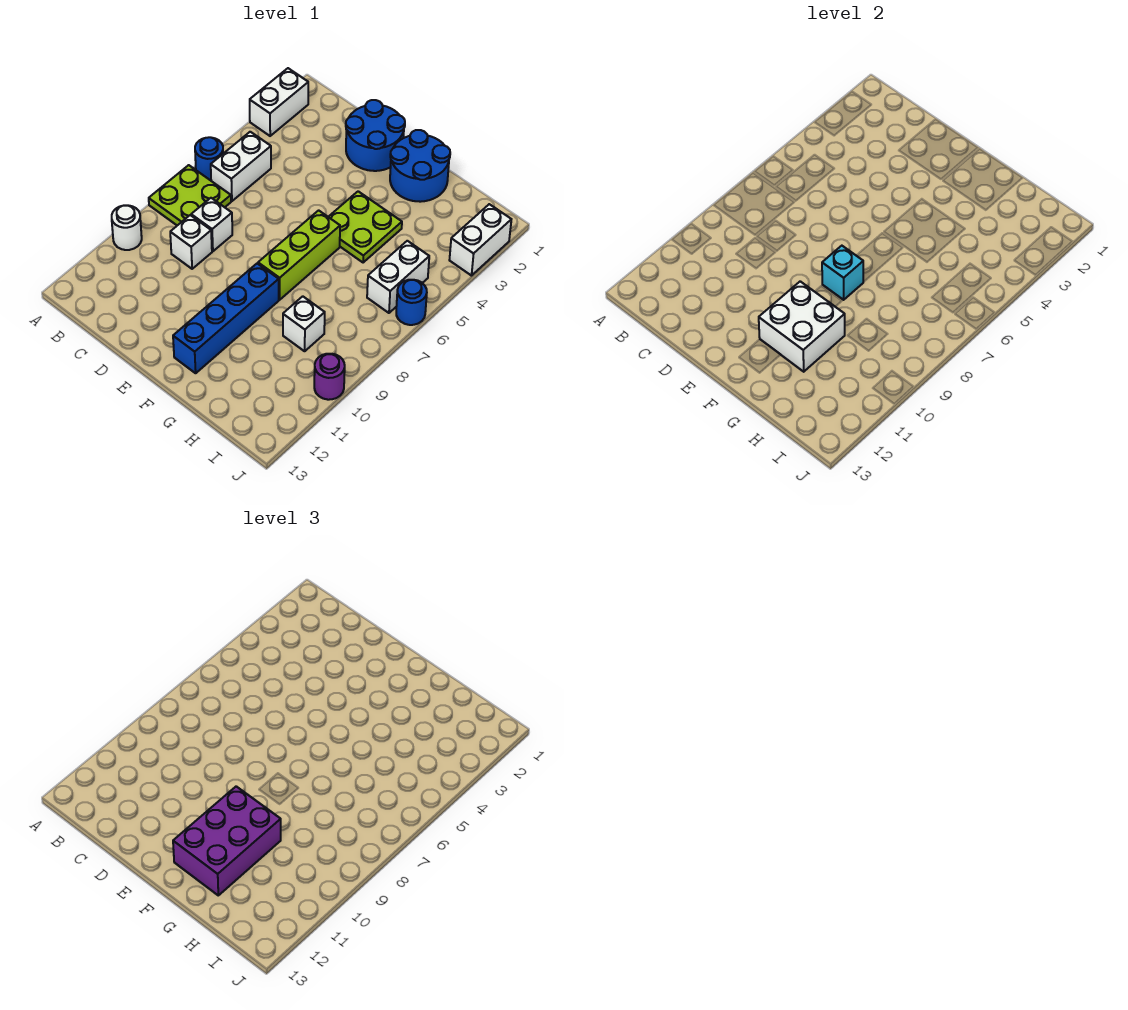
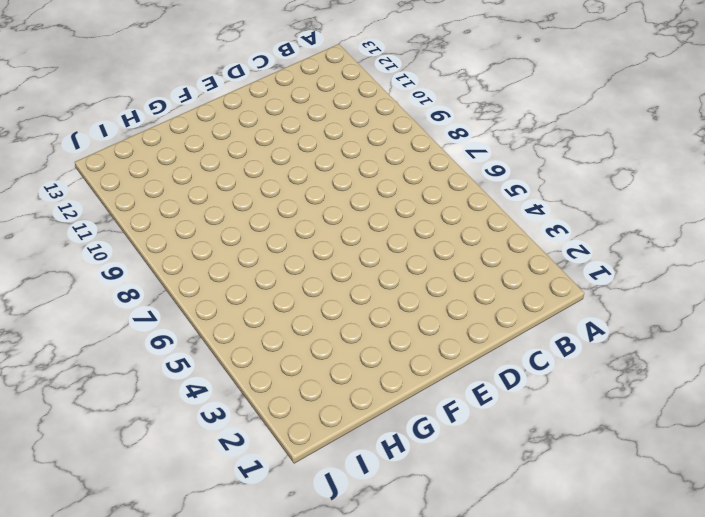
none -> white 1x2 brick [250,68,308,136]
none -> blue 1x1 round brick [195,137,223,180]
none -> lime 2x2 plate [149,165,231,225]

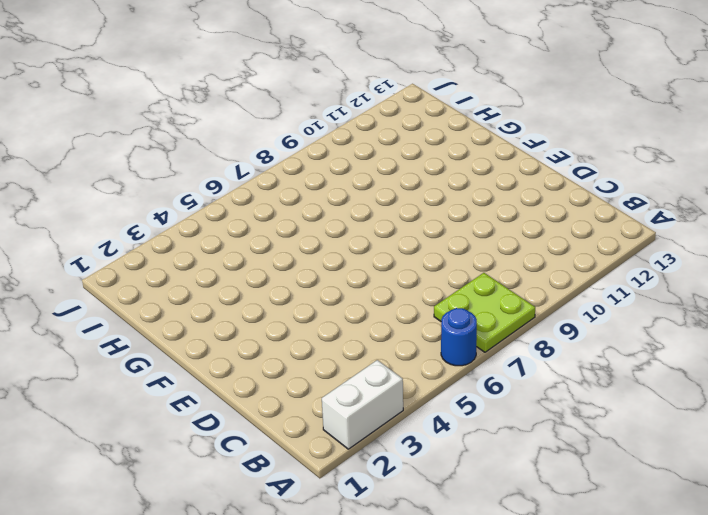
none -> white 1x1 round brick [112,205,142,250]
none -> white 1x2 brick [211,132,271,201]
none -> white 1x1 brick [191,198,232,251]

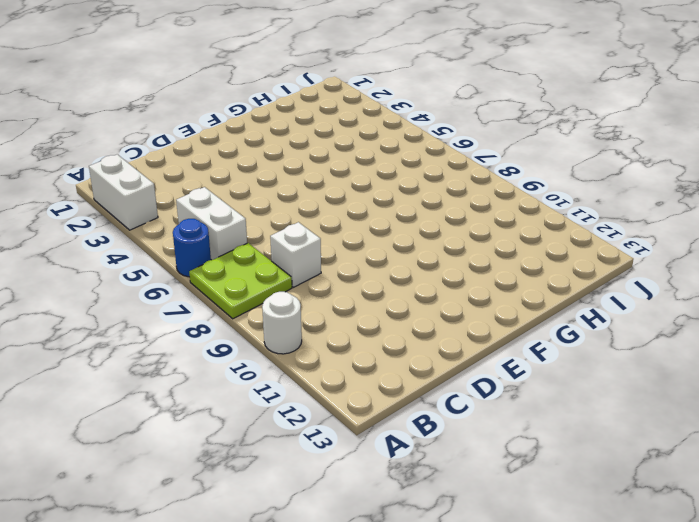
none -> white 1x1 brick [170,215,212,269]
none -> blue 2x2 round brick [346,100,405,171]
none -> blue 2x2 round brick [390,130,450,202]

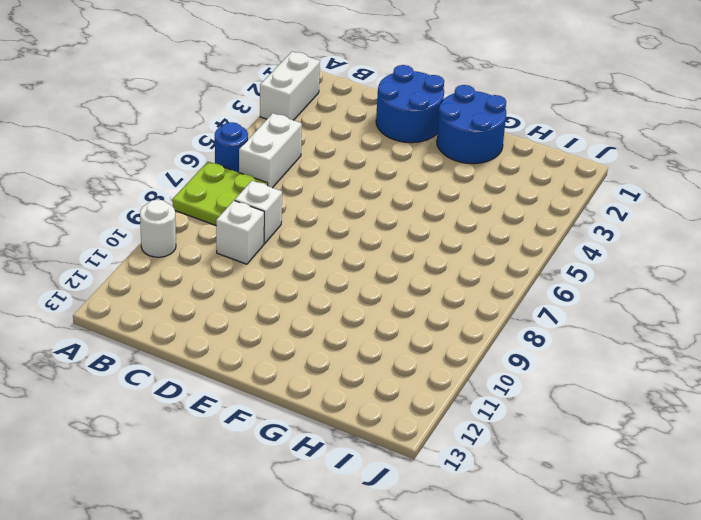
none -> lime 2x2 plate [329,191,402,263]
none -> lime 1x3 brick [258,210,340,300]
none -> blue 1x4 brick [173,263,279,373]

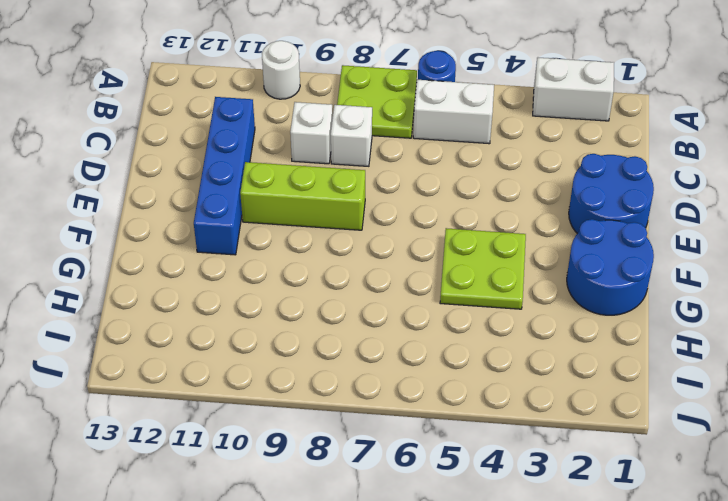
blue 1x4 brick [194,97,255,255] -> blue 1x4 brick turned to [173,263,279,373]
lime 1x3 brick [240,162,365,230] -> lime 1x3 brick moved to [258,210,340,300]
none -> white 1x1 brick [283,296,325,351]
none -> white 1x2 brick [367,241,429,313]
none -> white 1x2 brick [450,204,511,276]

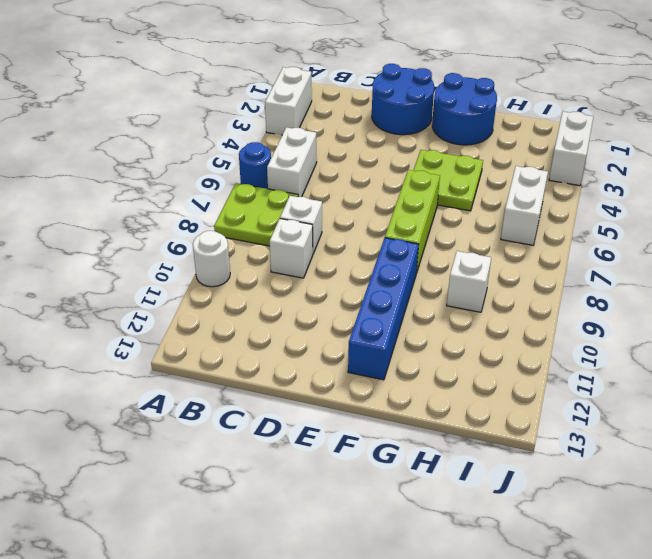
none -> blue 1x1 round brick [396,280,427,325]
none -> purple 1x1 round brick [314,354,345,400]
none -> cyan 1x1 brick [822,246,863,300]

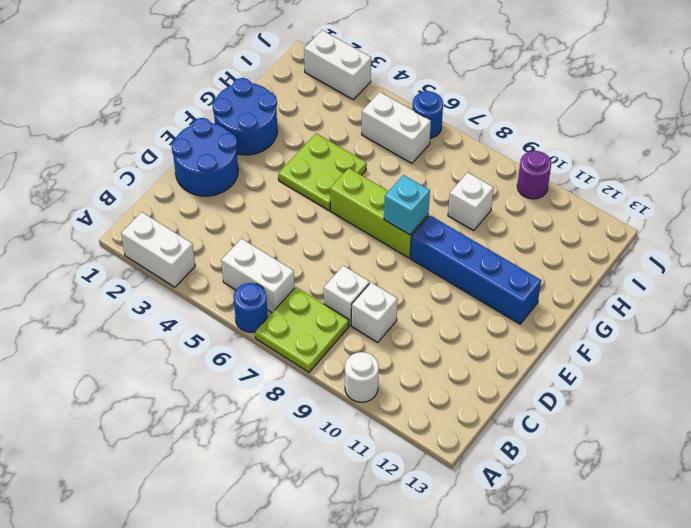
none -> white 2x2 brick [759,281,845,372]
none -> purple 2x3 brick [173,786,281,895]

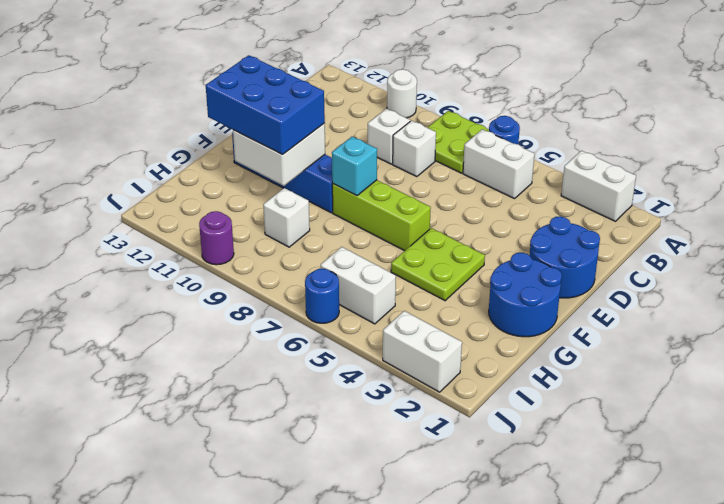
blue 2x3 brick [206,55,325,155] -> purple 2x3 brick [173,786,281,895]

